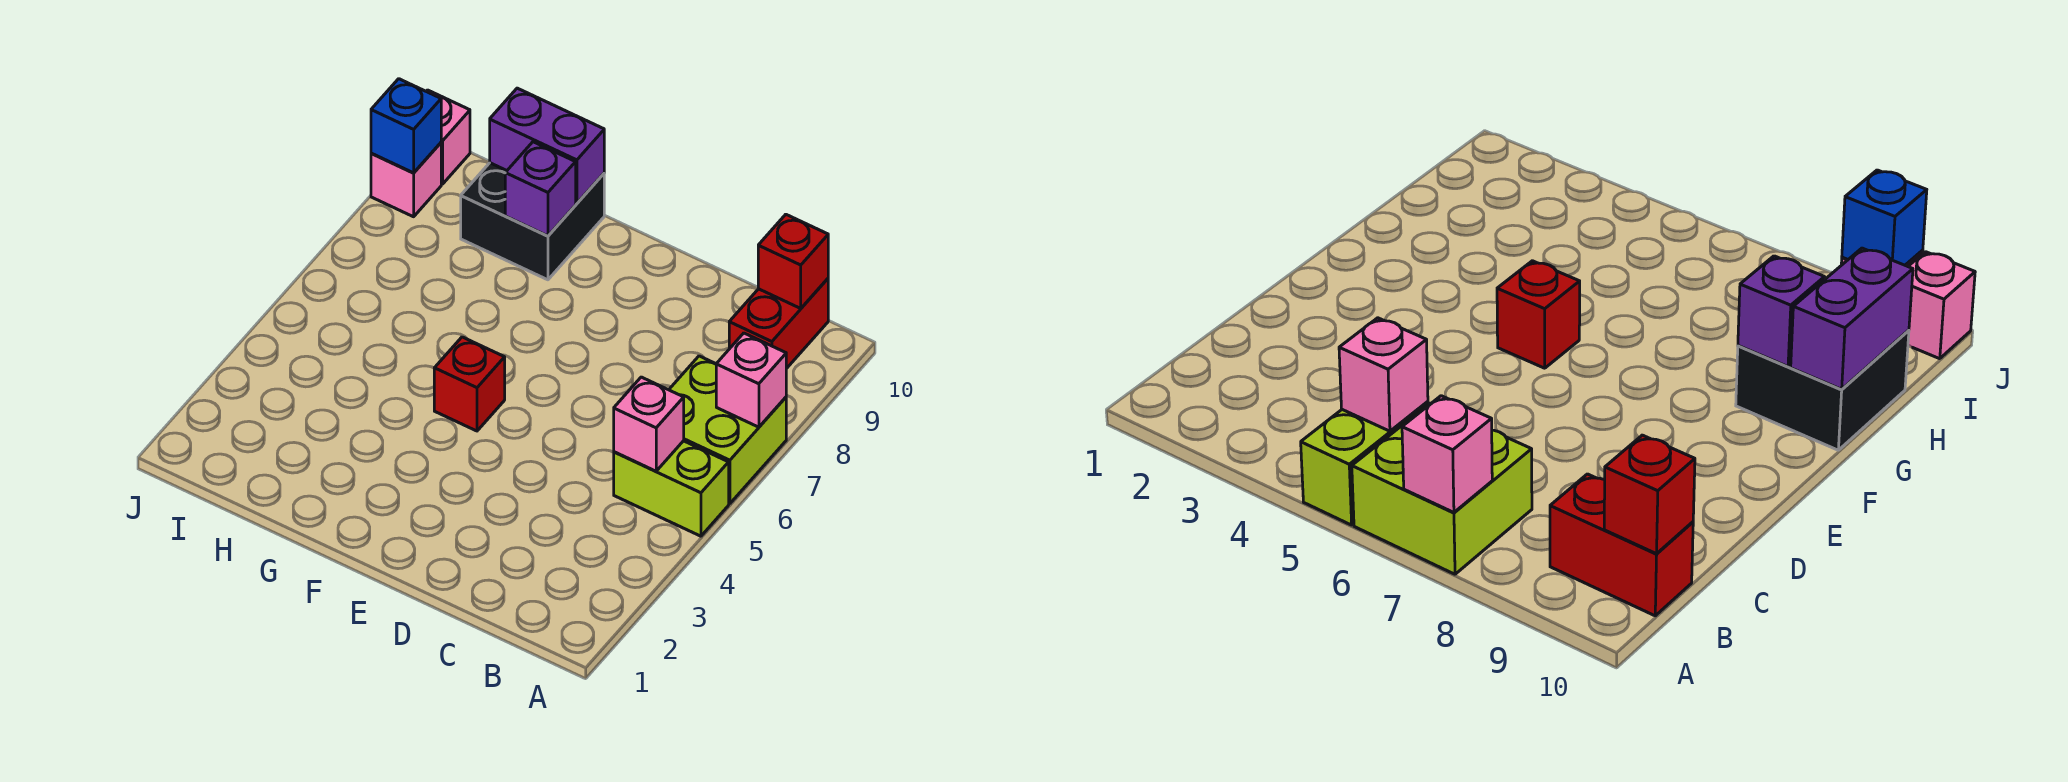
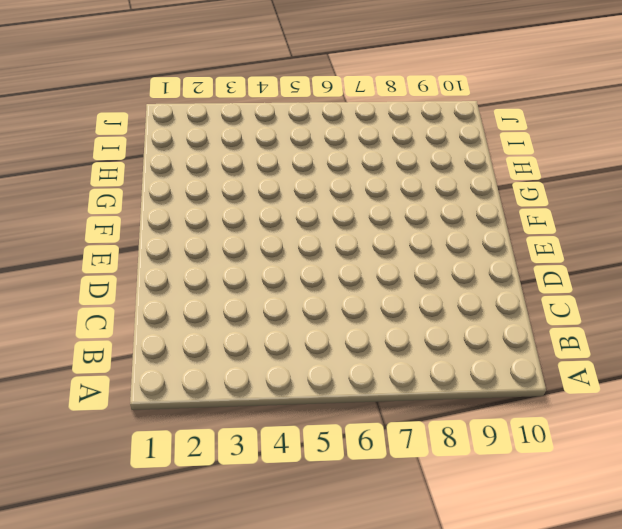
none -> lime 1x2 brick [614,441,729,536]
none -> lime 2x2 brick [669,356,786,504]
none -> red 1x2 brick [729,279,828,369]

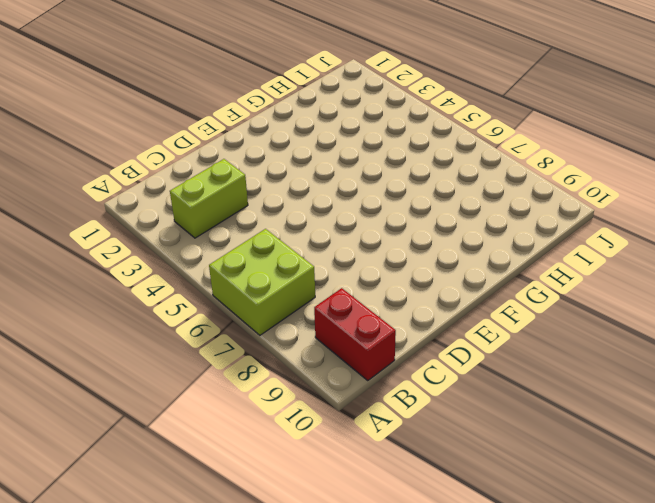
lime 1x2 brick [170,159,248,238] -> lime 1x2 brick moved to [614,441,729,536]
none -> red 1x1 brick [434,337,505,431]
none -> black 2x2 brick [461,163,604,280]
none -> pink 1x1 brick [371,143,441,217]

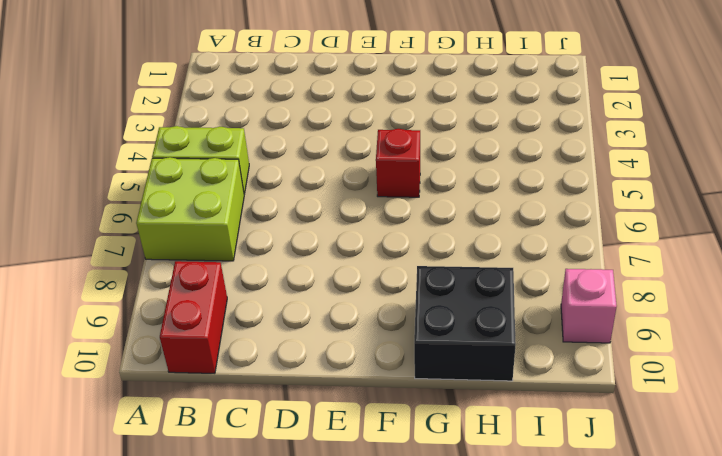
none -> pink 1x1 brick [426,90,470,184]
none -> pink 1x1 brick [716,333,786,427]
none -> pink 1x1 brick [614,377,684,471]

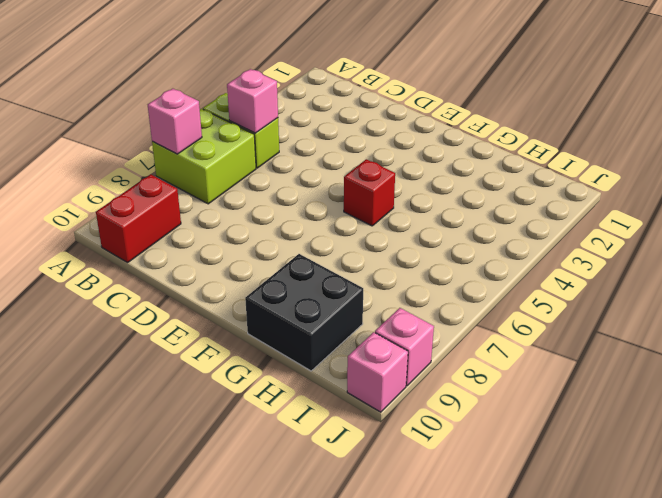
none -> red 1x1 brick [758,214,828,308]
none -> purple 1x1 brick [505,142,576,236]
none -> purple 1x2 brick [490,88,604,203]

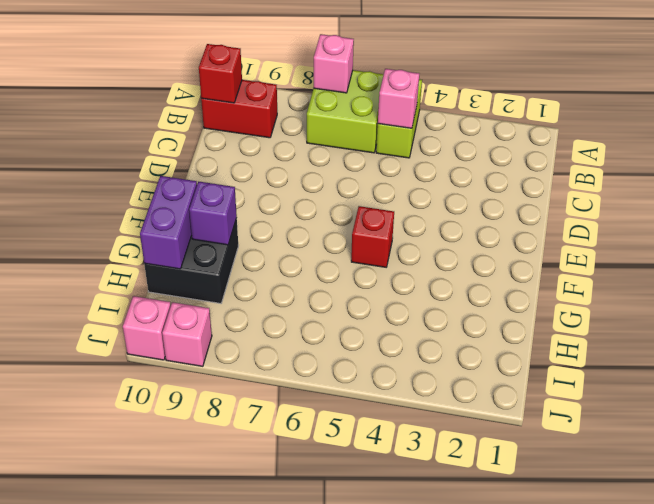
none -> blue 1x1 brick [371,79,441,173]

